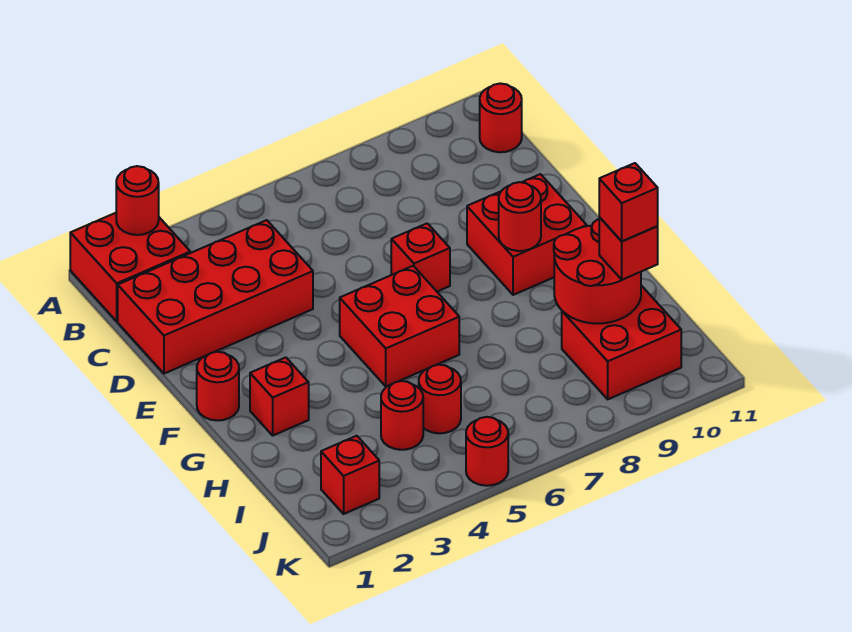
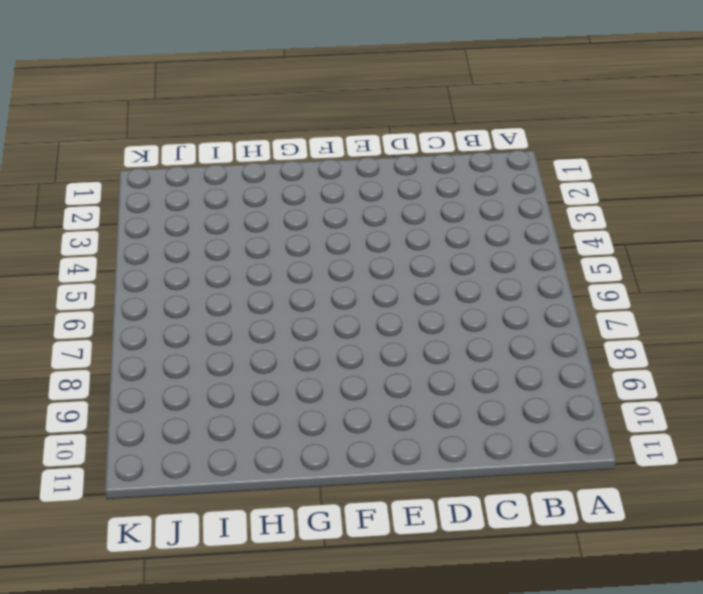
none -> red 2x2 brick [70,213,190,321]
none -> red 1x1 round brick [480,83,522,152]
none -> red 2x4 brick [118,220,313,374]

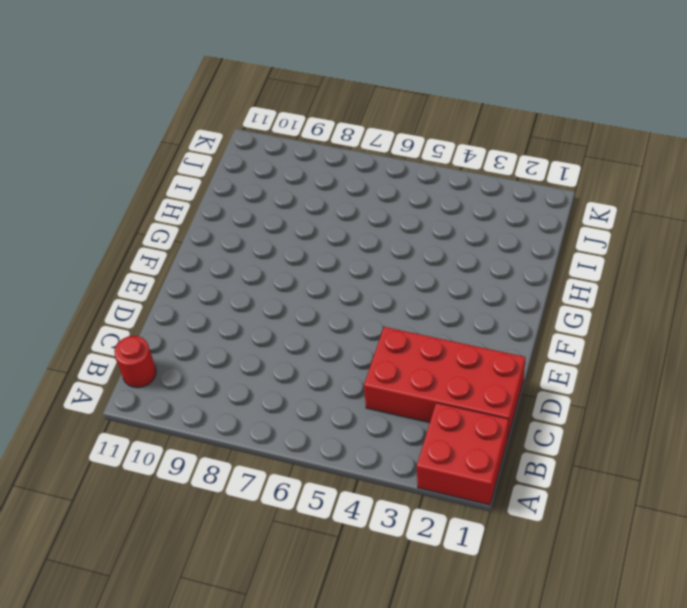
none -> red 1x1 brick [391,223,450,292]
none -> red 2x2 brick [467,174,587,295]
none -> red 1x1 round brick [197,352,239,420]

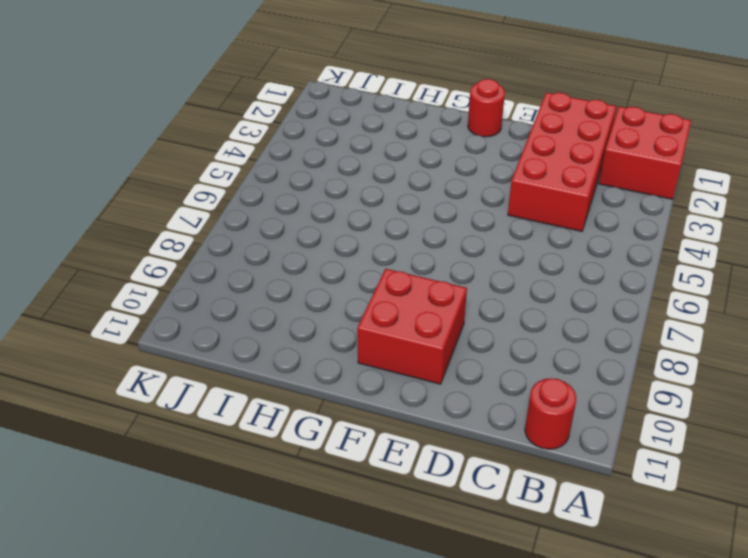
none -> red 1x1 brick [391,223,450,292]
none -> red 2x2 brick [340,266,459,386]
none -> red 1x1 brick [250,357,309,435]

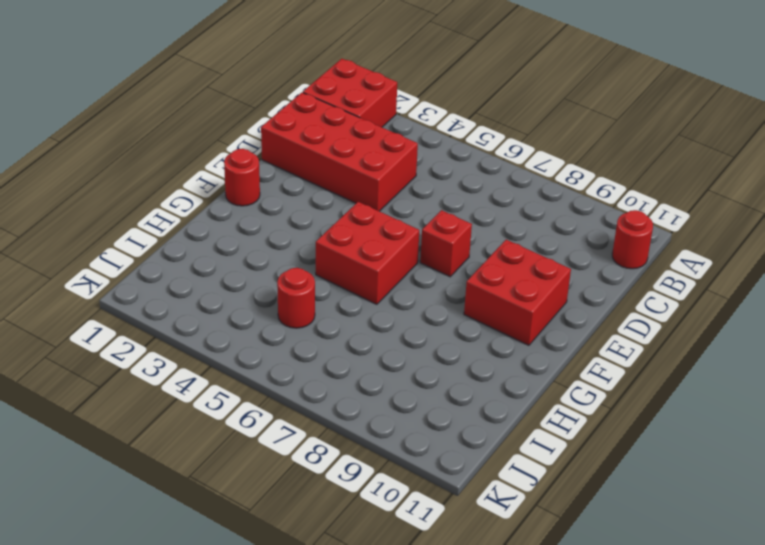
none -> red 1x1 brick [250,357,309,435]
none -> red 1x1 round brick [381,381,423,450]
none -> red 2x2 brick [562,286,681,399]

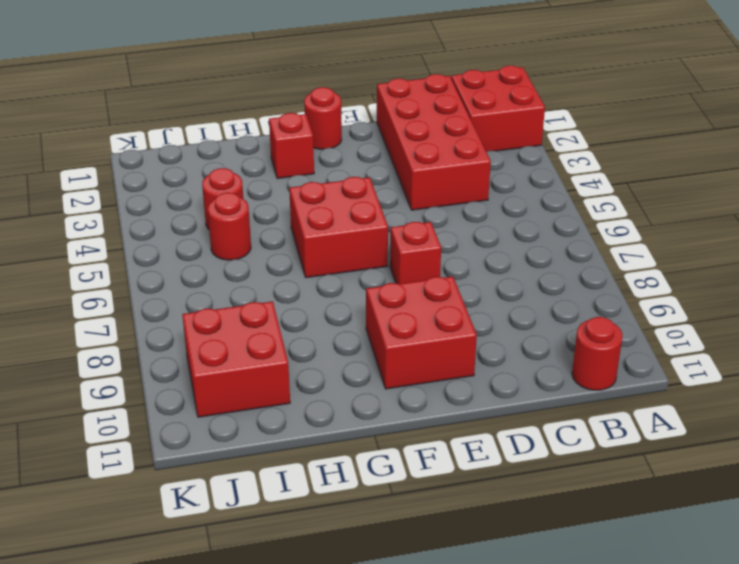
none -> red 1x1 brick [321,436,379,514]
none -> red 1x1 round brick [466,417,508,486]
none -> red 1x1 round brick [116,166,159,235]

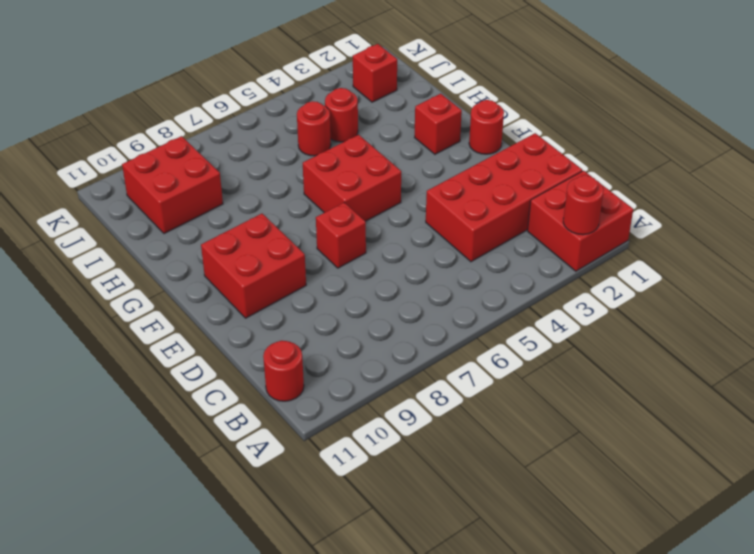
none -> red 1x1 round brick [466,417,508,486]
none -> red 1x1 round brick [499,182,541,251]
none -> red 2x2 round brick [554,219,641,323]

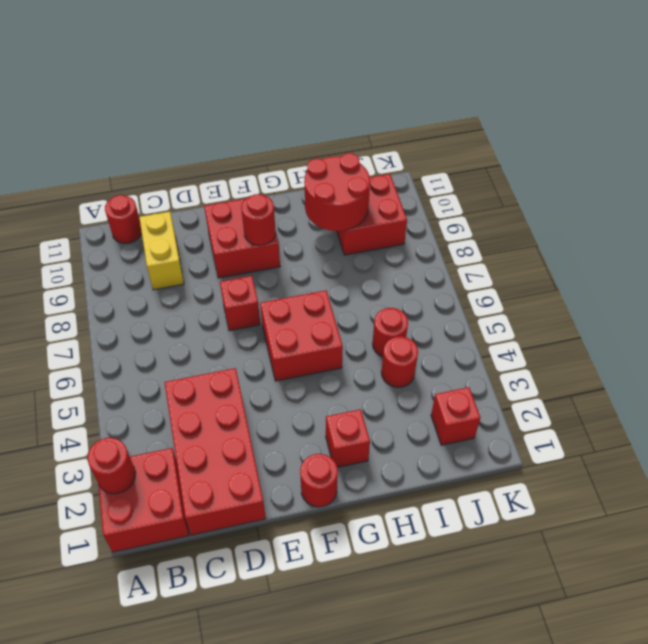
yellow 1x2 brick [139,212,184,290] -> none
none -> red 1x1 round brick [466,417,508,486]
none -> red 1x1 brick [599,217,658,280]
none -> red 1x1 brick [599,163,658,241]

